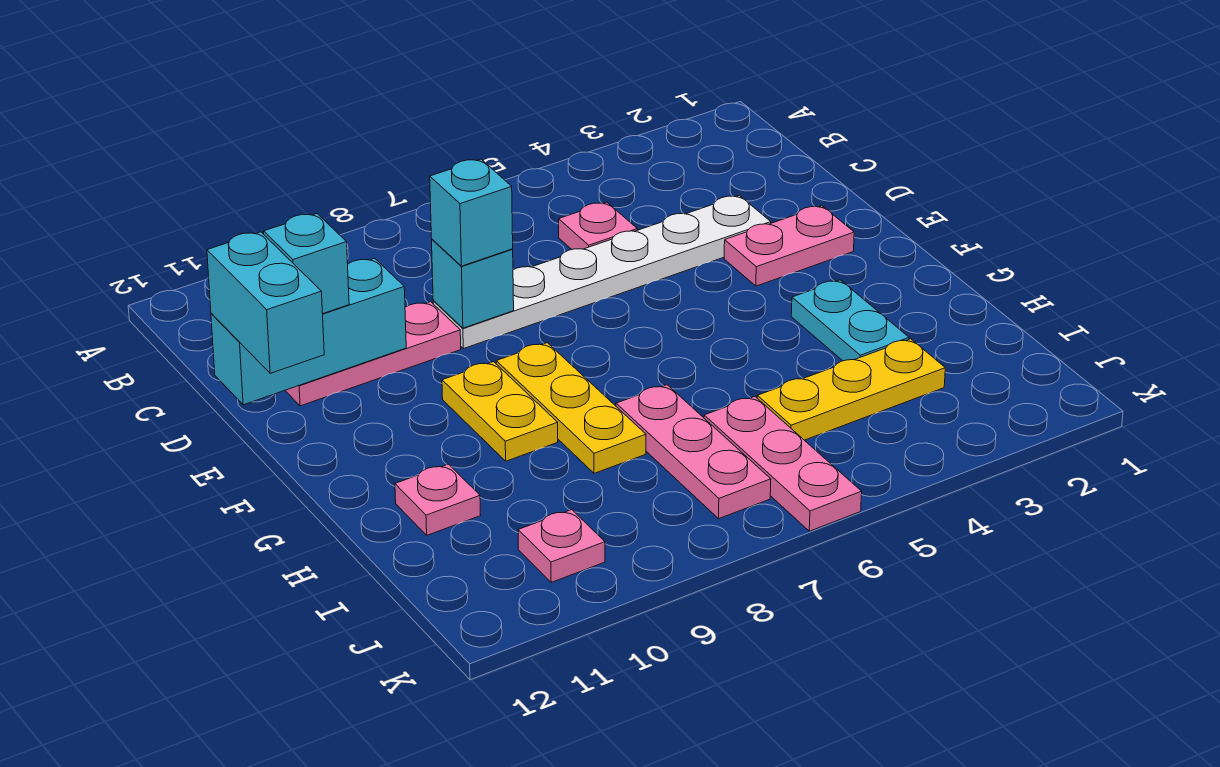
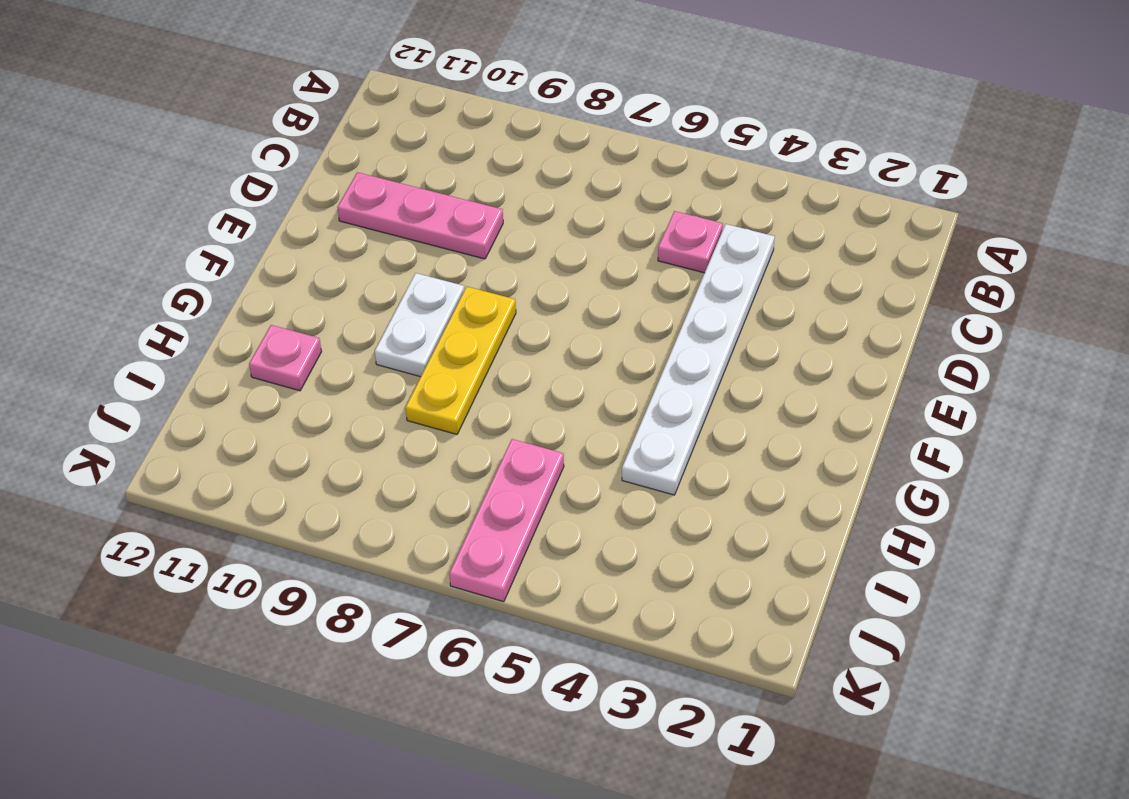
white 1x6 plate [622,224,775,495] -> white 1x6 plate turned to [433,195,771,349]
white 1x2 plate [375,273,464,377] -> yellow 1x2 plate [442,362,558,461]
none -> pink 1x2 plate [724,206,854,286]
none -> cyan 1x2 plate [791,280,909,361]
none -> pink 1x3 plate [616,385,771,519]

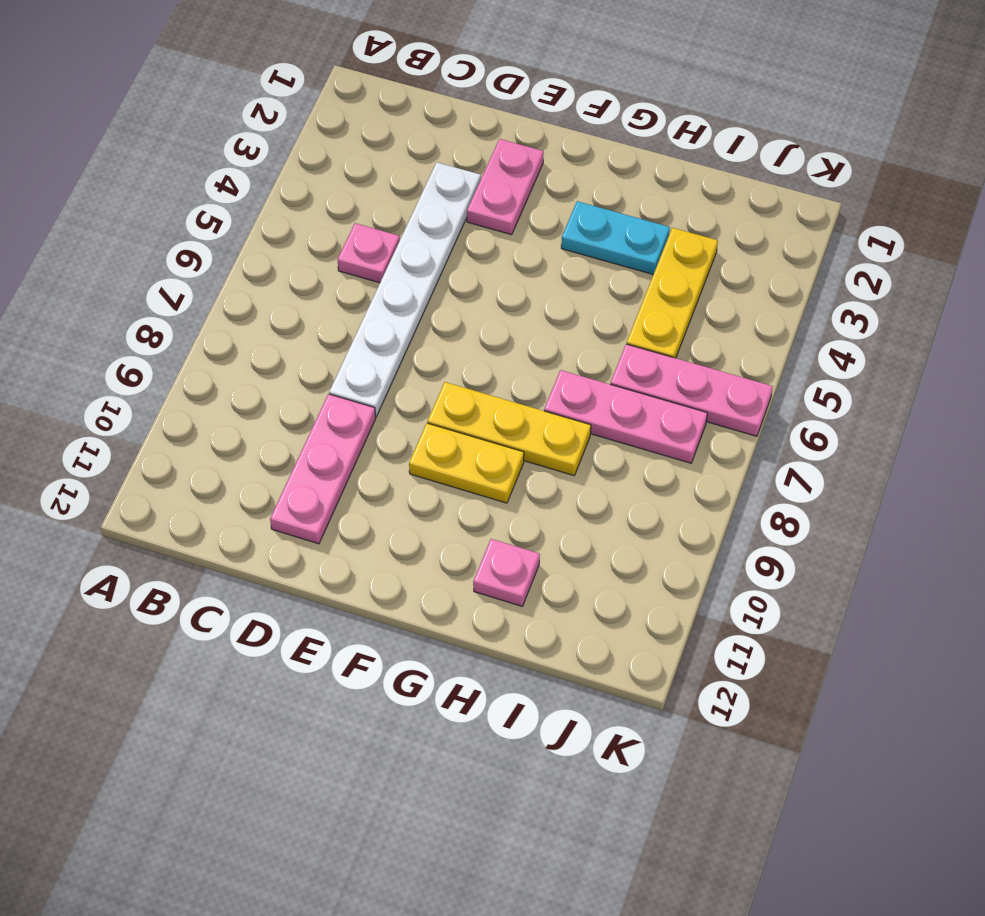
none -> pink 1x1 plate [518,510,605,582]
none -> cyan 1x1 brick [432,239,514,328]
none -> cyan 1x3 brick [211,258,406,405]

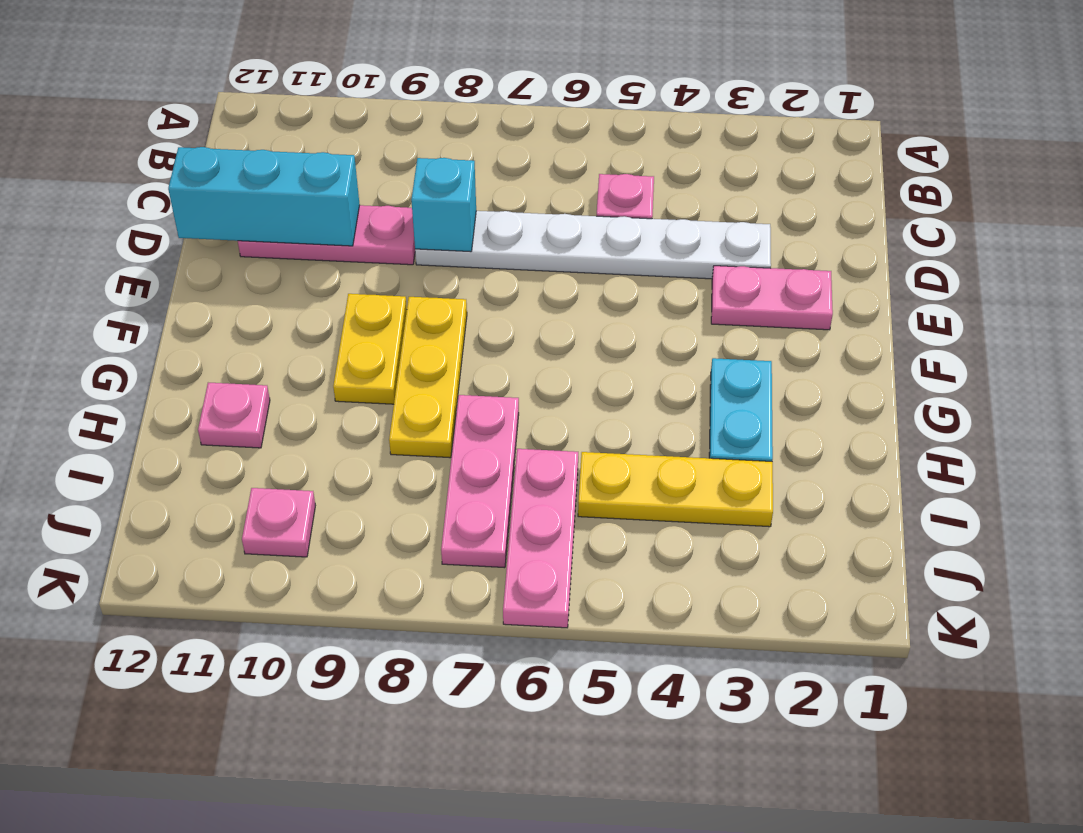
none -> cyan 1x1 brick [430,159,513,266]
none -> cyan 1x1 brick [264,214,349,313]
none -> cyan 1x2 brick [207,232,324,373]

